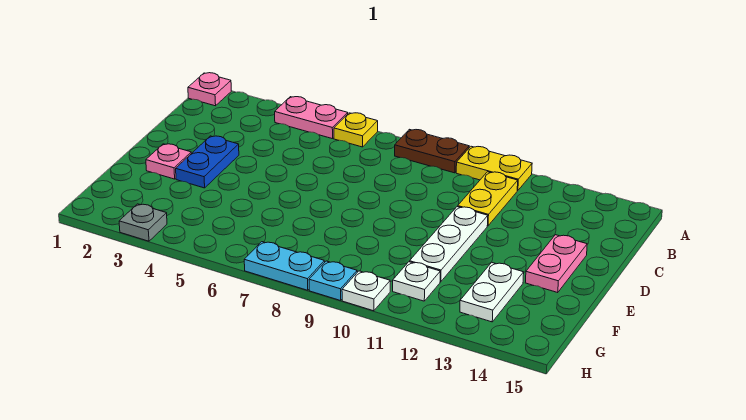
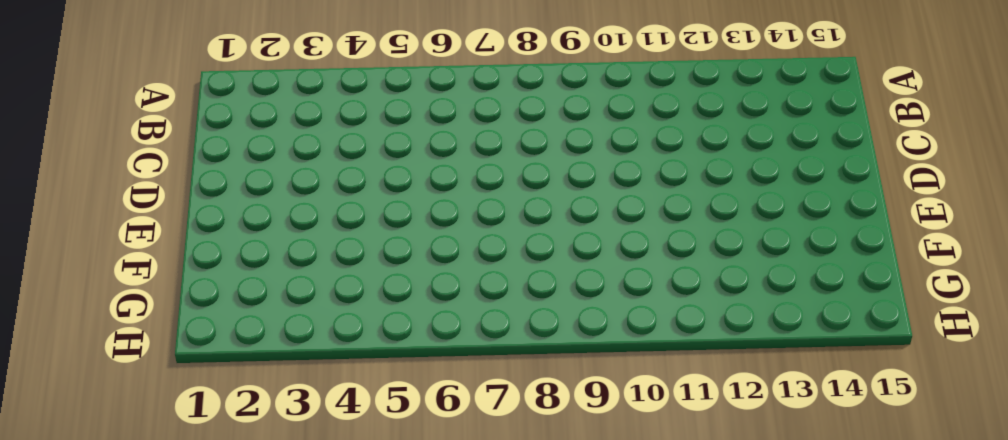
none -> pink 1x1 plate [188,73,231,106]
none -> pink 1x2 plate [275,97,348,139]
none -> yellow 1x1 plate [334,113,378,147]

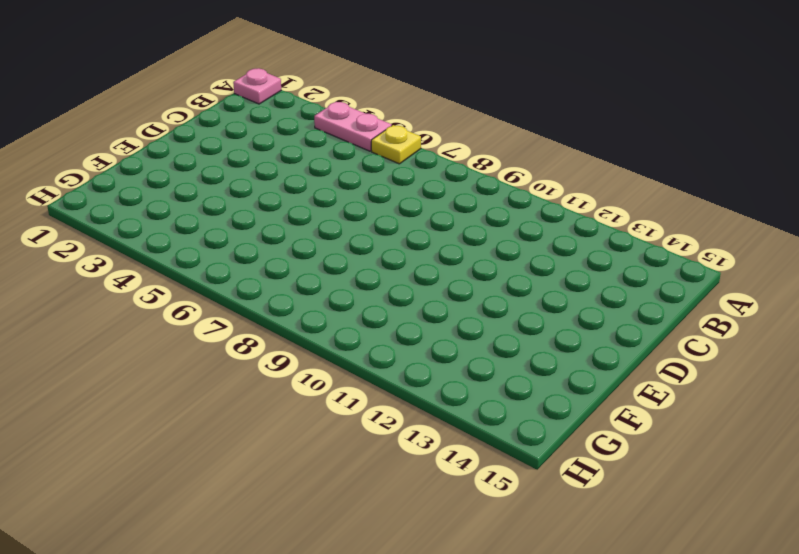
none -> brown 1x2 plate [395,129,469,173]
none -> yellow 1x2 plate [456,146,532,191]
none -> yellow 1x2 plate [458,172,518,226]

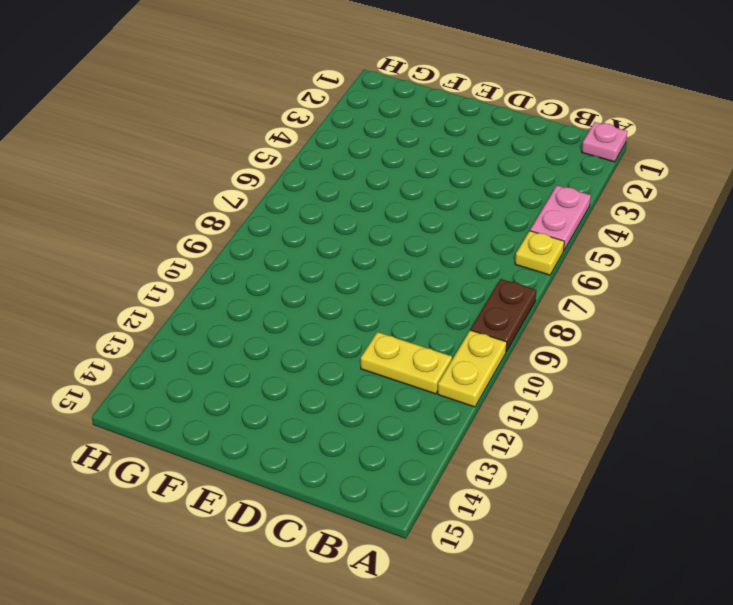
none -> blue 1x2 plate [176,136,239,188]
none -> white 1x3 plate [409,207,488,282]
none -> pink 1x2 plate [525,235,587,293]

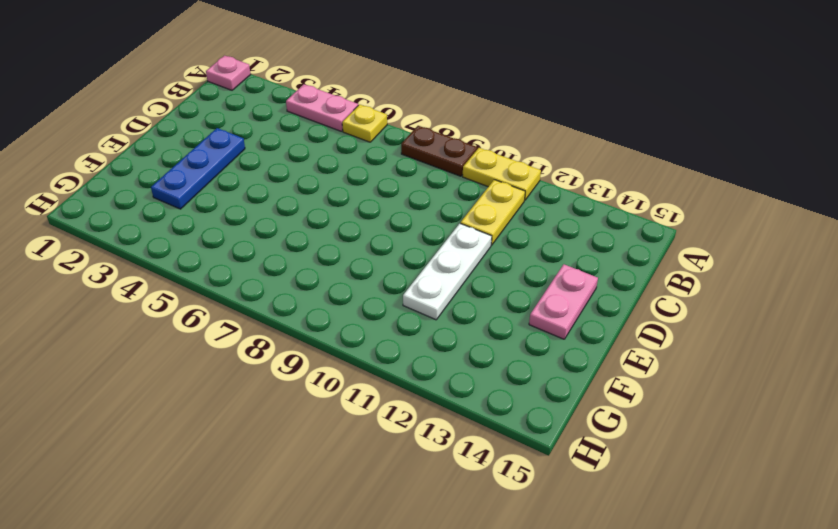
blue 1x3 plate [151,128,245,209] -> blue 1x2 plate [176,136,239,188]
none -> pink 1x1 plate [146,144,191,179]
none -> white 1x2 plate [460,262,524,322]
none -> white 1x1 plate [393,262,440,301]

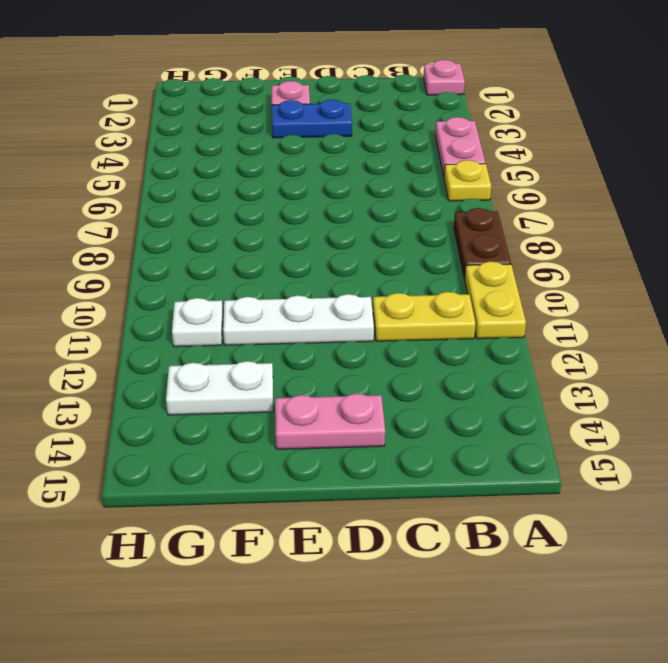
none -> grey 1x1 plate [119,204,167,241]
none -> cyan 1x2 plate [244,242,325,290]
none -> cyan 1x1 plate [309,261,357,300]

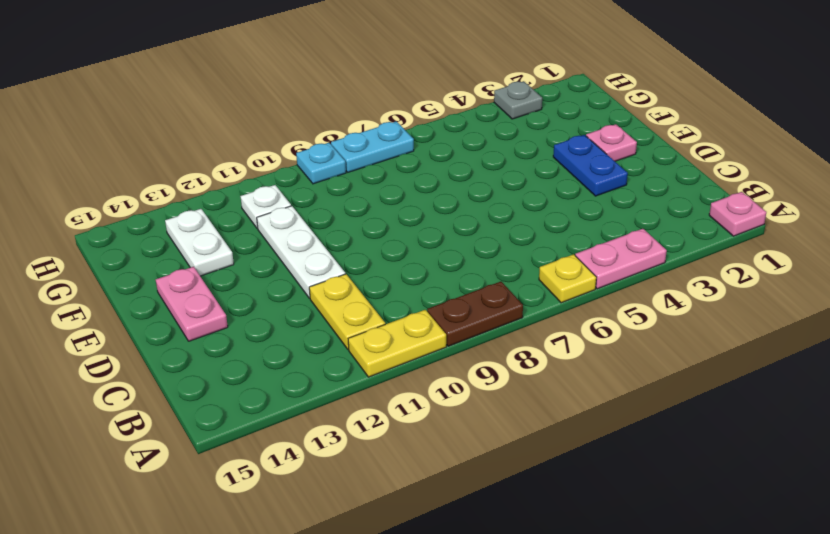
none -> white 1x1 plate [342,271,390,311]

